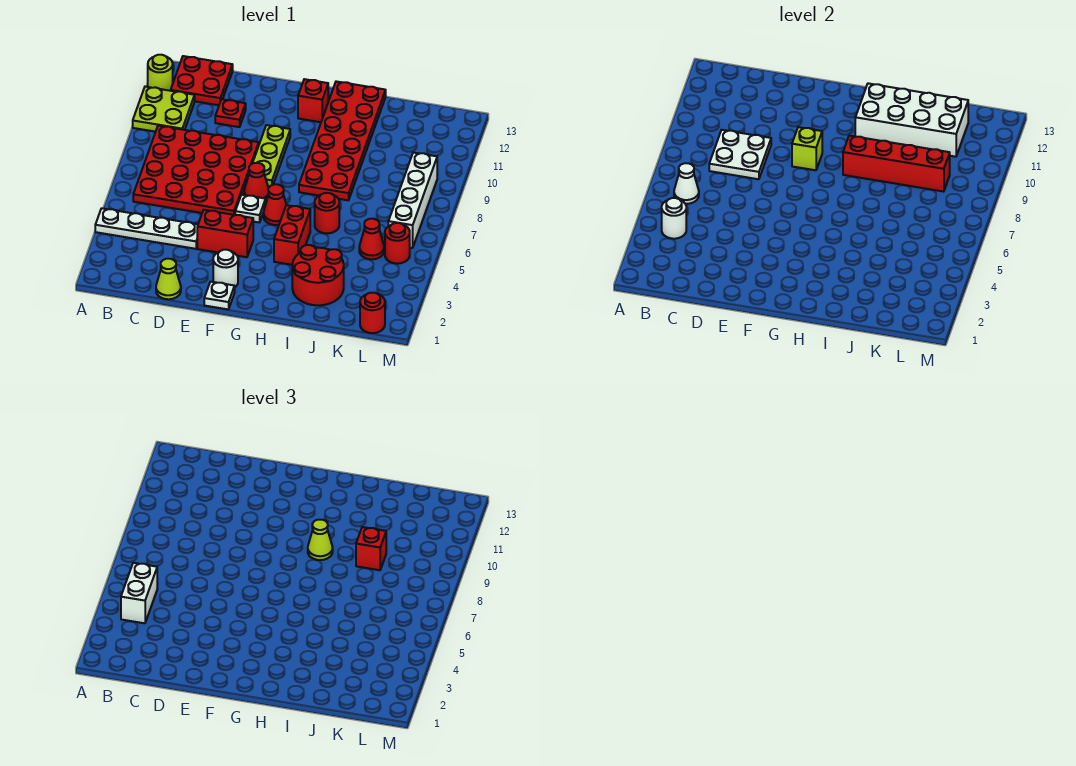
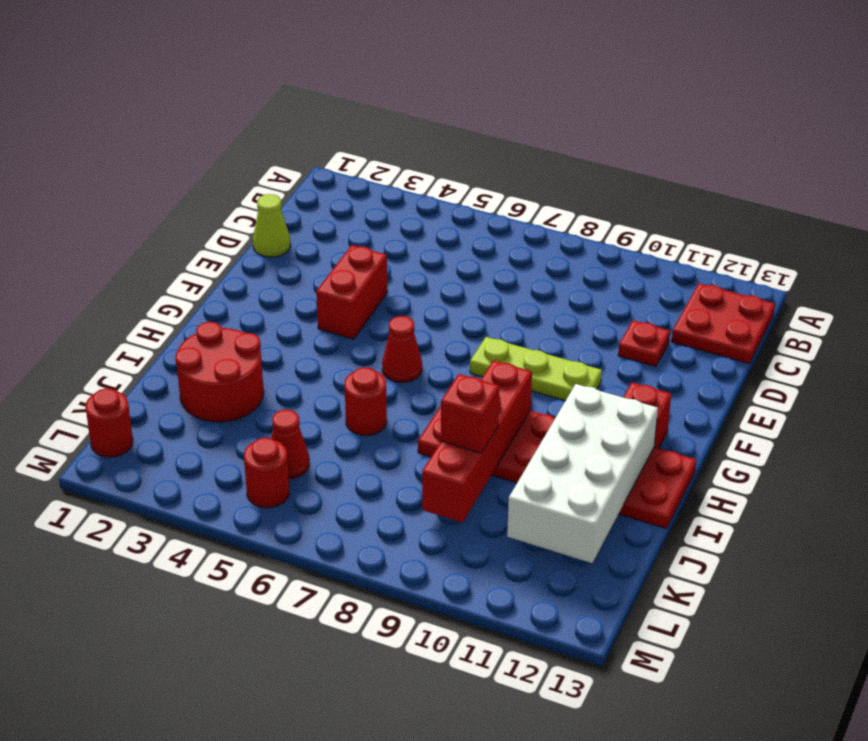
none -> white 1x4 plate [95,208,198,249]
none -> lime 2x2 plate [133,87,195,132]
none -> lime 1x1 round brick [148,55,173,91]
none -> red 4x4 plate [133,126,259,215]

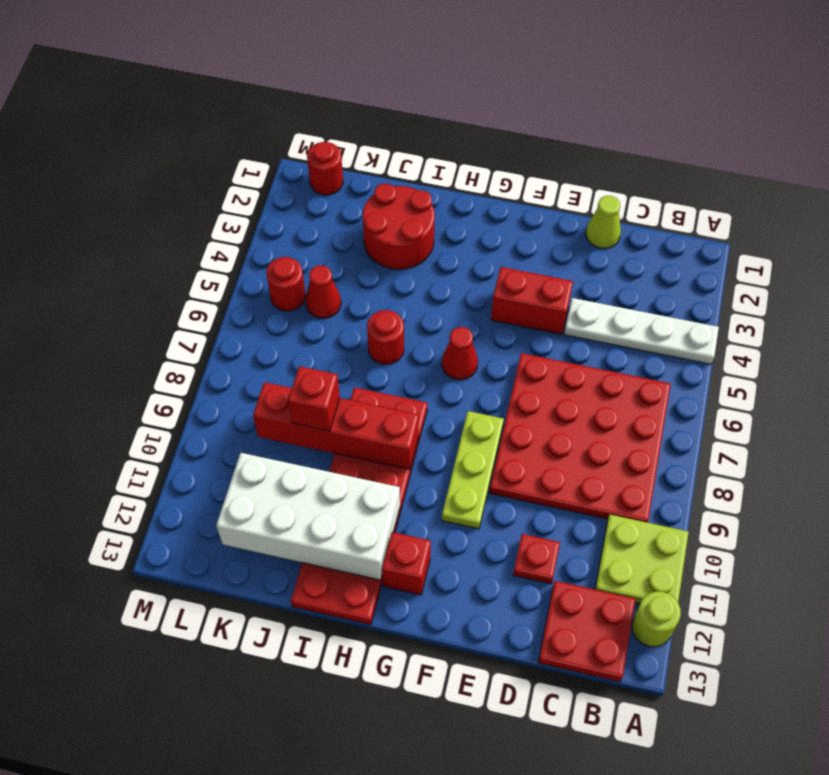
none -> white 1x1 plate [204,282,235,309]
none -> white 1x1 round brick [213,250,238,287]
none -> white 1x1 plate [235,195,266,223]
none -> red 1x1 cone [244,163,268,200]

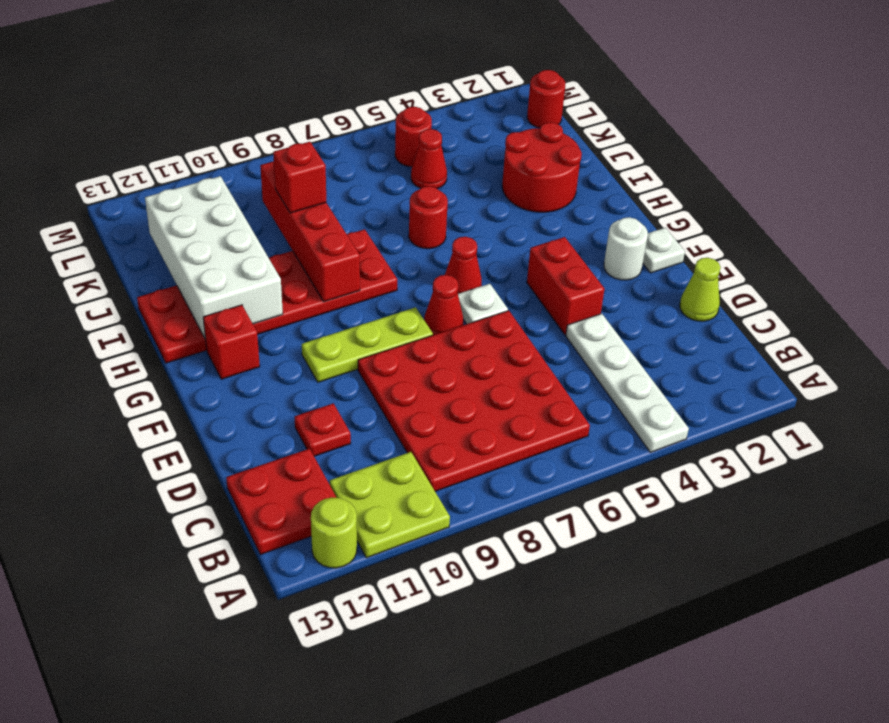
none -> red 1x2 brick [274,205,310,265]
none -> white 1x4 brick [388,153,437,248]
none -> white 1x1 round brick [662,198,686,239]
none -> white 1x1 cone [674,163,699,204]

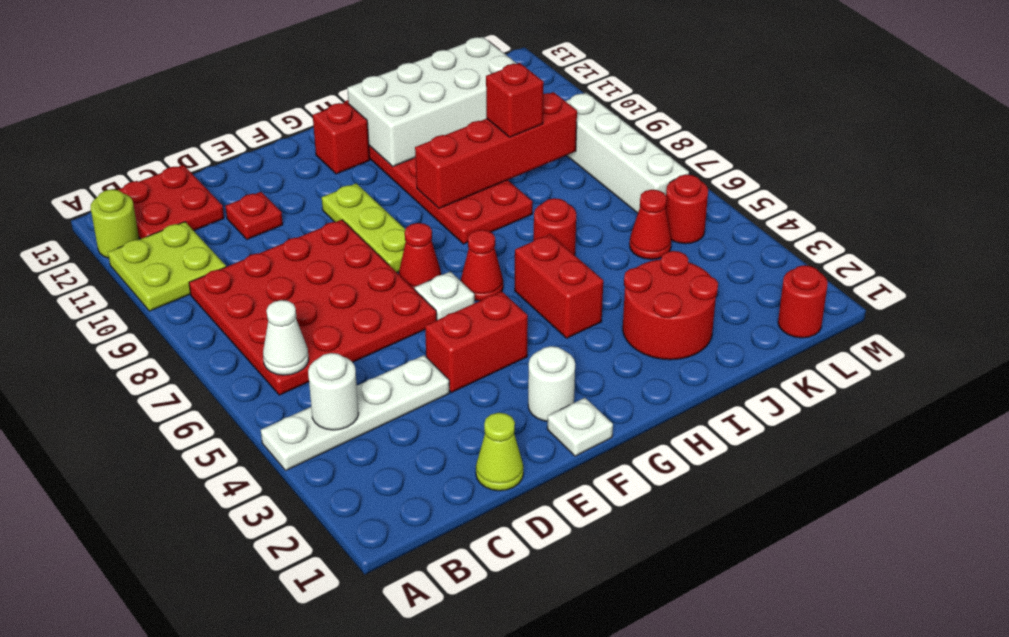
none -> white 2x2 plate [709,130,771,179]
none -> lime 1x1 brick [792,127,822,170]
none -> white 1x2 brick [121,563,157,623]
none -> lime 1x1 cone [308,520,333,560]

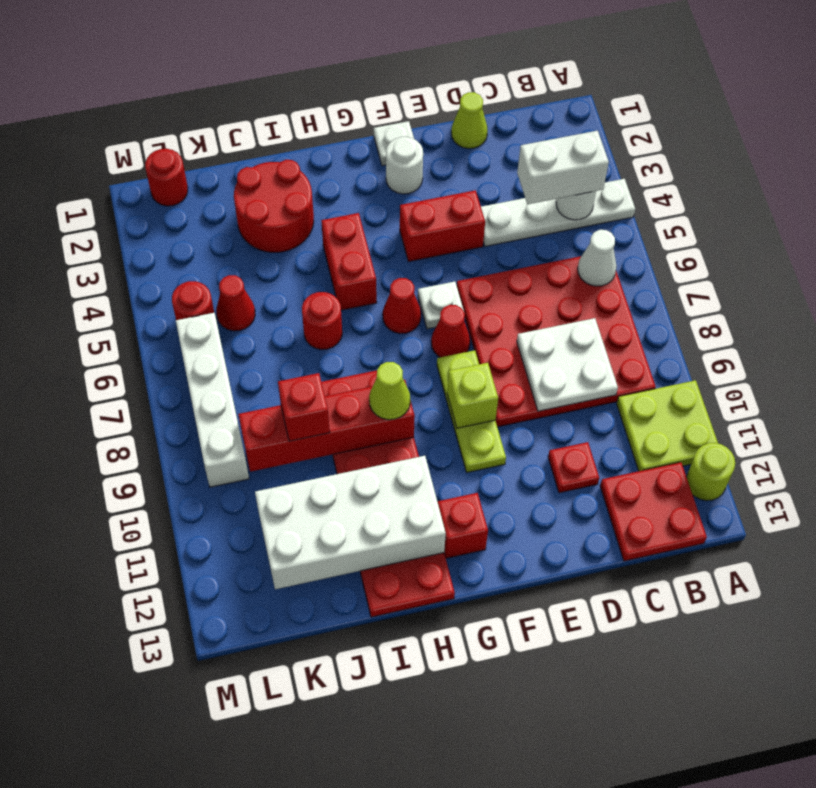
white 1x2 brick [517,131,609,204] -> white 1x2 brick turned to [121,563,157,623]

